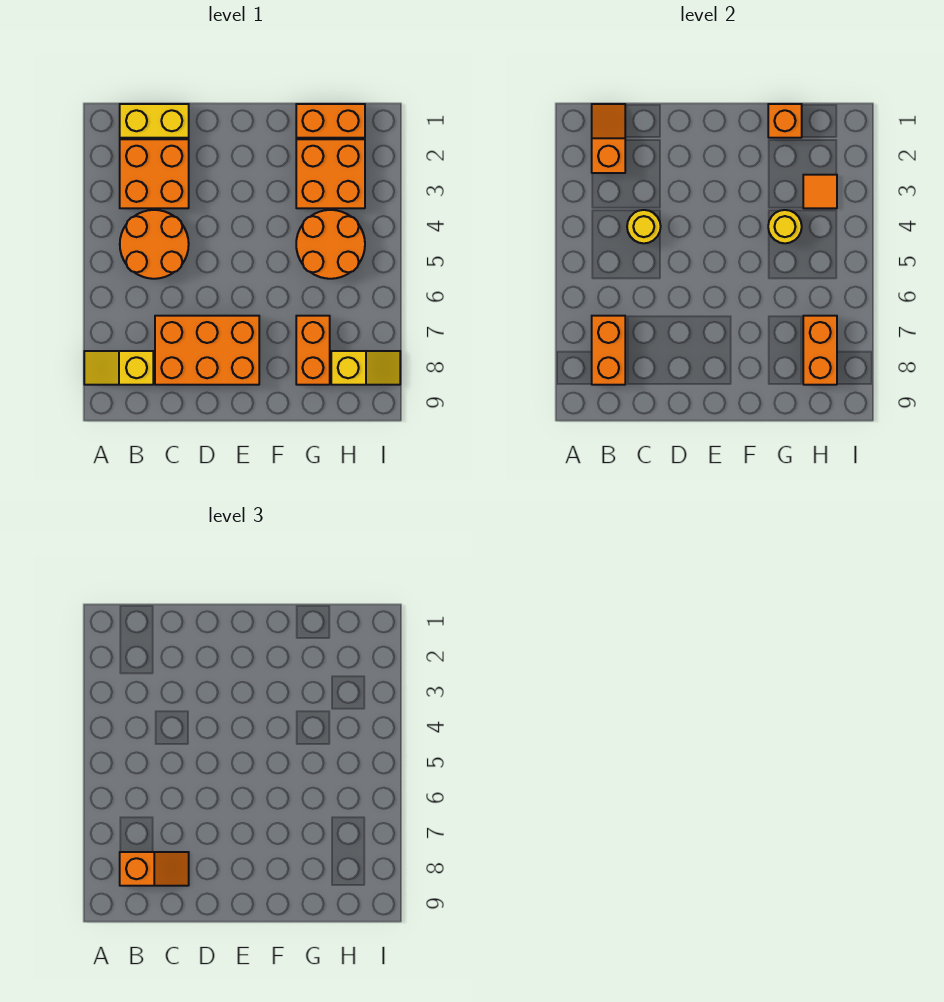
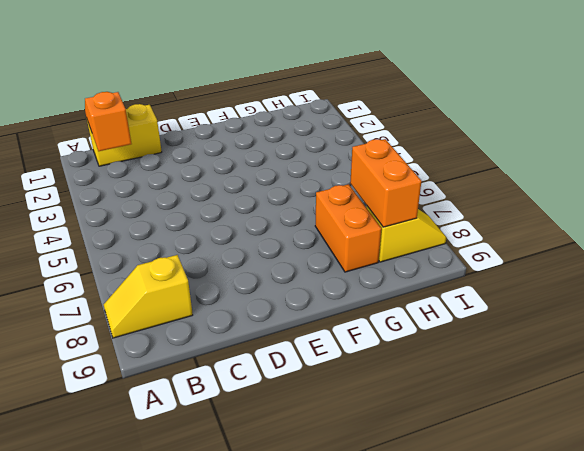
none -> orange 2x2 brick [120,139,189,208]
none -> orange 2x2 round brick [120,210,189,279]
none -> orange 2x3 brick [155,316,259,385]

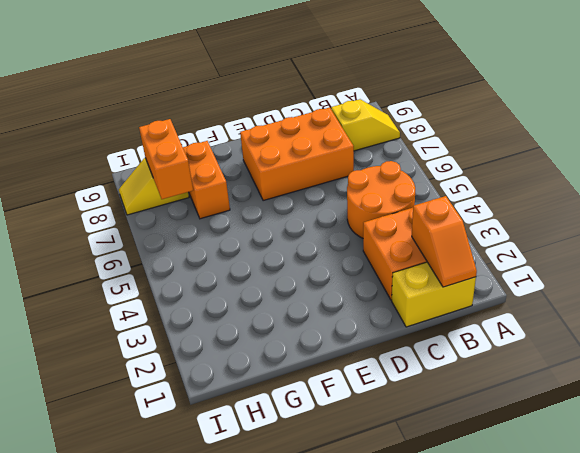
none -> orange 1x2 brick [296,104,365,138]
none -> orange 2x2 brick [296,139,365,208]
none -> orange 2x2 round brick [296,210,365,279]

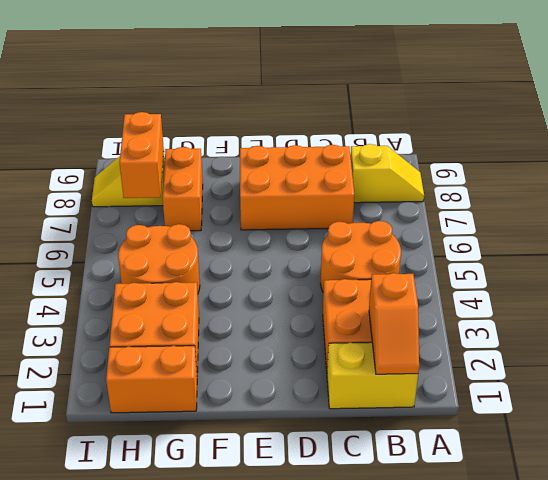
none -> orange 1x2 brick [592,316,625,385]
none -> yellow 1x1 round brick [627,210,661,243]
none -> orange 1x1 brick [768,104,802,138]

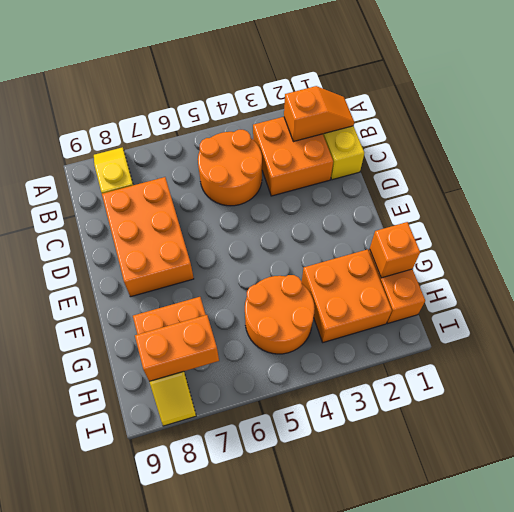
none -> orange 1x2 brick [592,316,625,385]
none -> yellow 1x1 round brick [627,210,661,243]
none -> yellow 1x1 round brick [768,210,802,243]

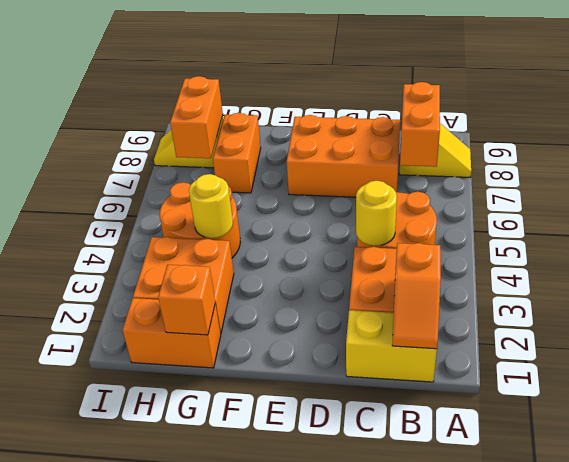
none -> orange 1x1 tile [803,175,837,208]
none -> orange 1x2 slope [120,852,189,886]

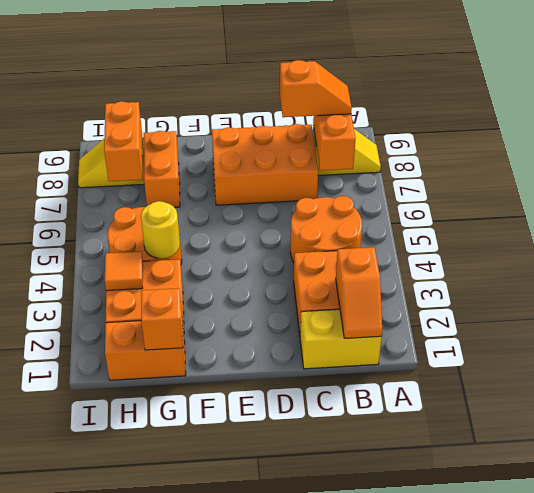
orange 1x2 slope [280,60,352,117] -> orange 1x2 slope turned to [120,852,189,886]
none -> yellow 1x1 round brick [627,210,661,243]

